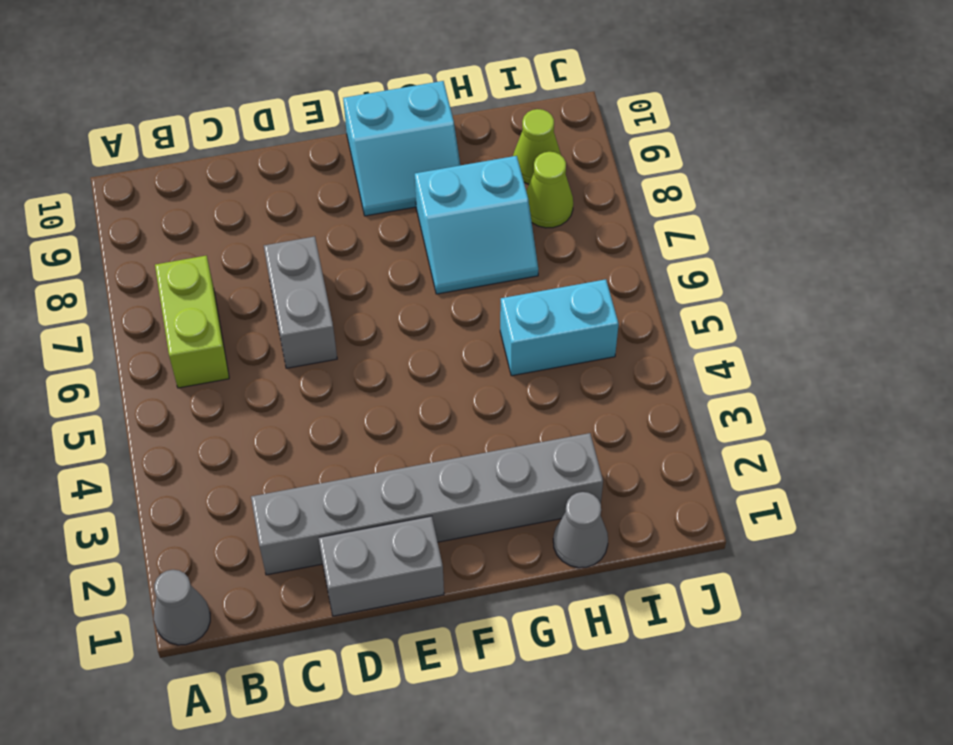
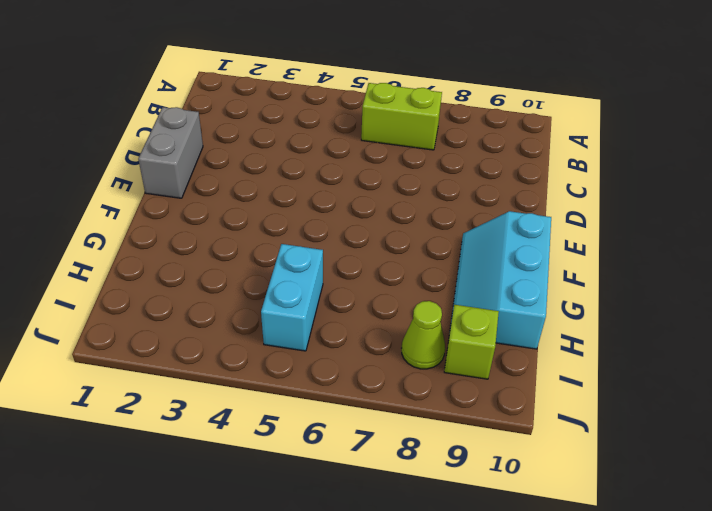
cyan 2x3 slope [450,211,551,349] -> cyan 2x2 slope [343,81,460,216]
lime 1x1 brick [444,305,499,379] -> lime 1x1 cone [513,109,561,184]
none -> grey 1x1 cone [154,570,210,645]
none -> grey 1x6 brick [251,433,603,575]

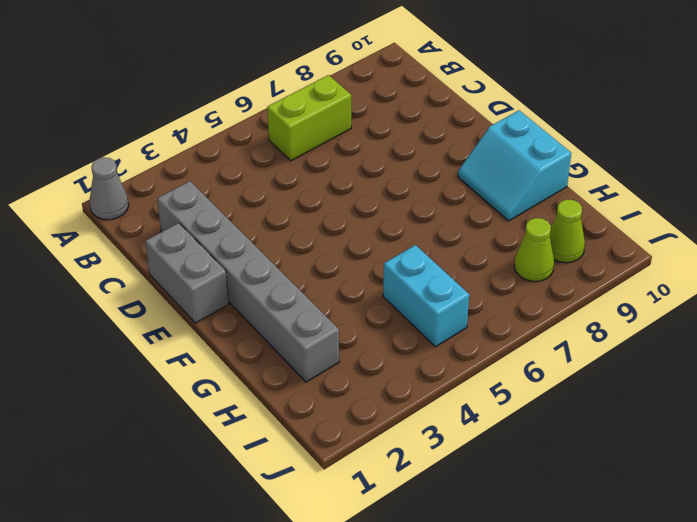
none -> grey 1x2 brick [264,237,337,368]
none -> cyan 2x2 slope [415,156,538,294]

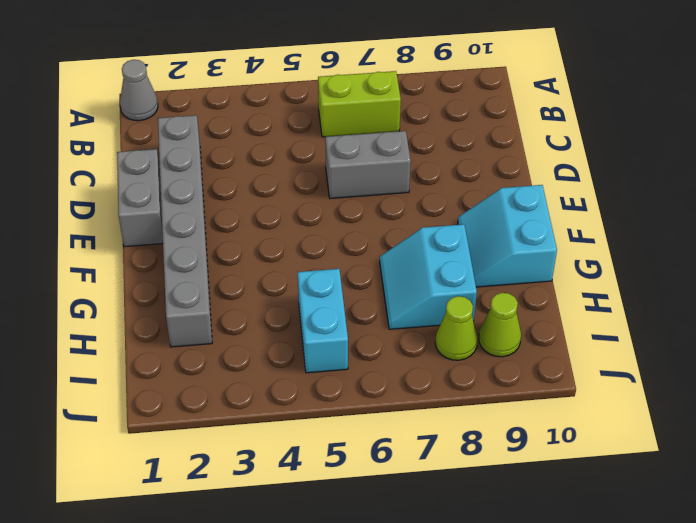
none -> grey 1x1 cone [553,492,608,568]

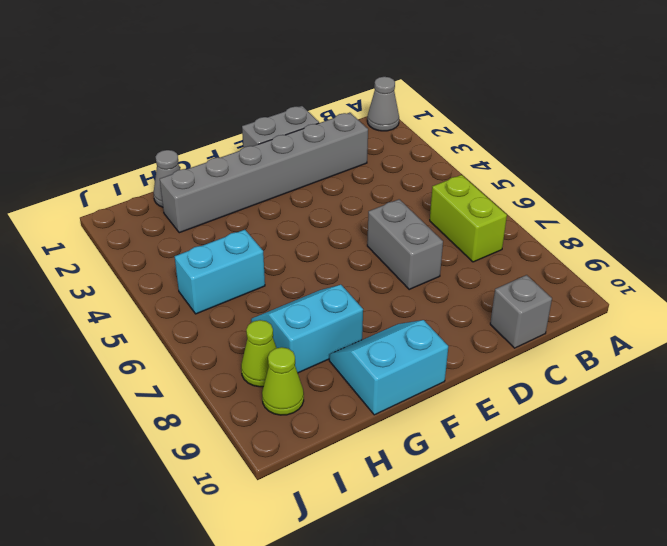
grey 1x1 brick [490,275,552,348] -> none

